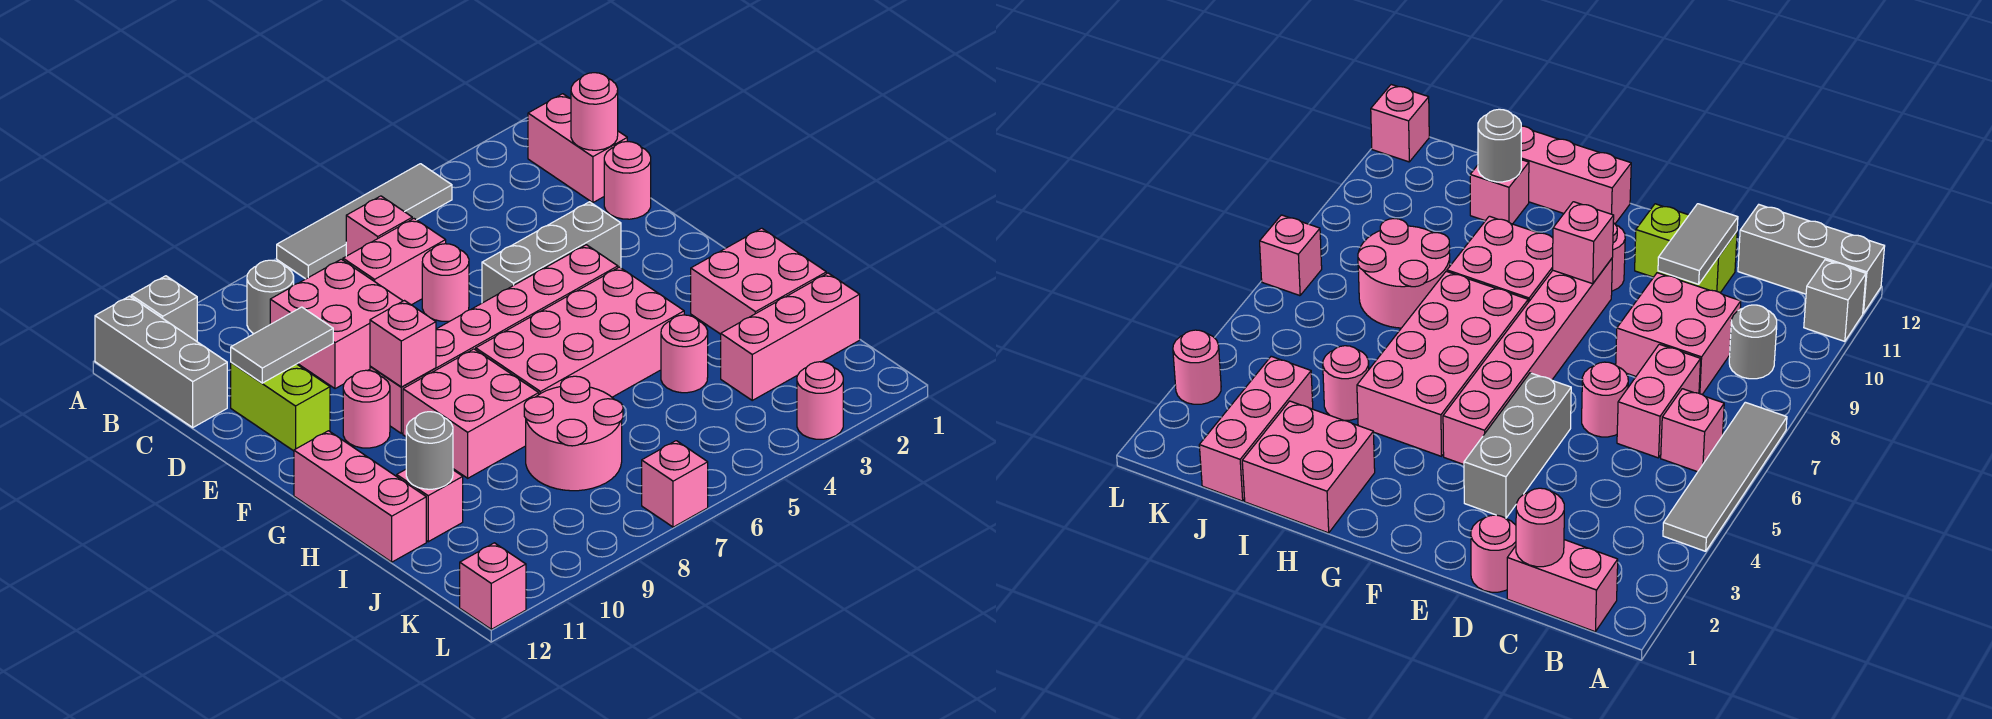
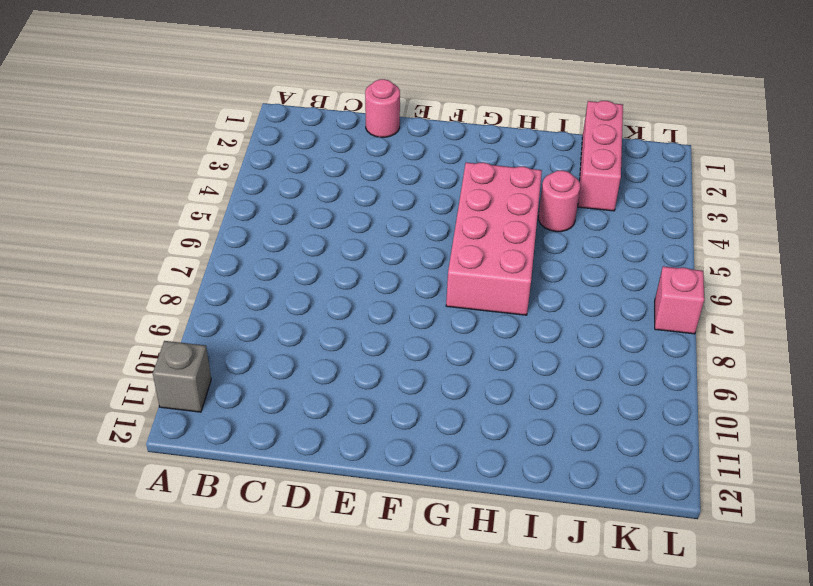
none -> grey 1x4 tile [277,164,452,279]
none -> grey 1x3 brick [95,296,227,427]
none -> pink 1x2 brick [528,94,627,203]

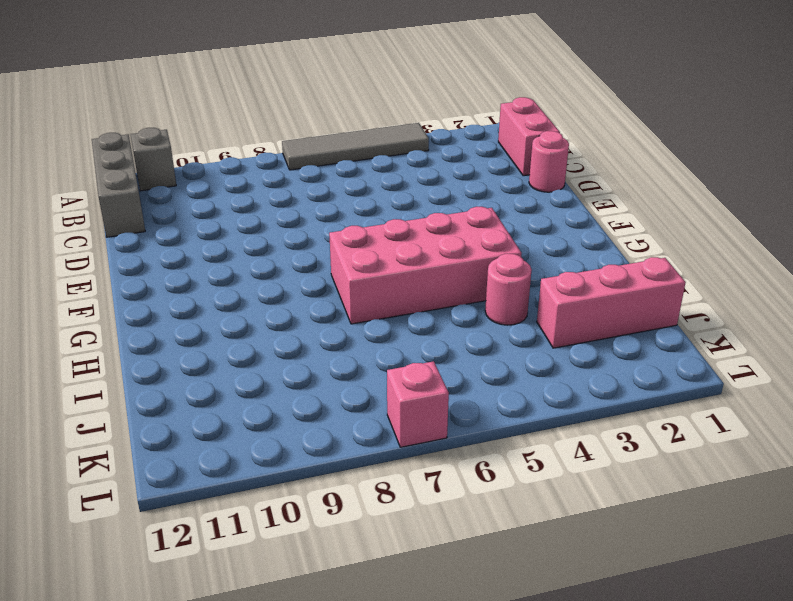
none -> pink 1x1 brick [346,196,412,256]
none -> grey 1x1 round brick [247,260,294,334]
none -> pink 1x2 brick [343,219,446,305]

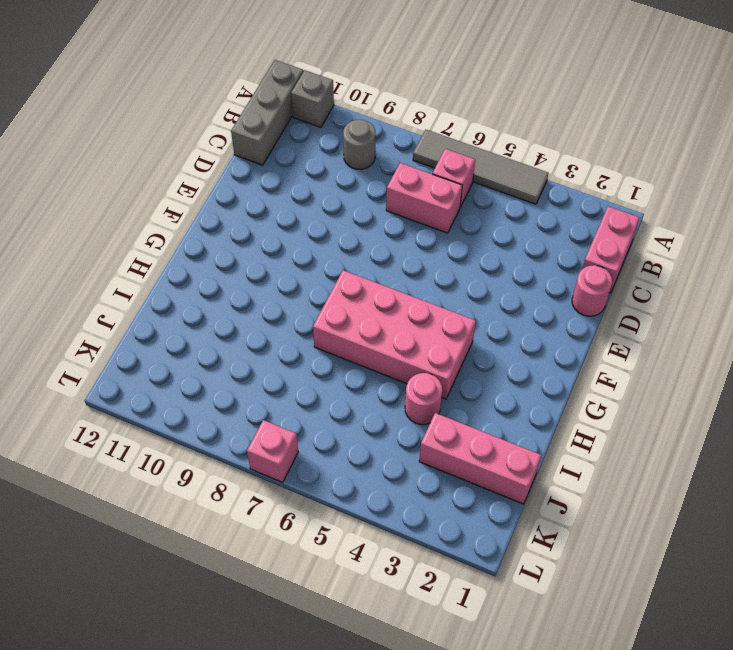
none -> pink 2x2 brick [270,259,402,389]
none -> pink 1x1 round brick [422,244,469,321]
none -> lime 1x2 brick [231,362,330,451]

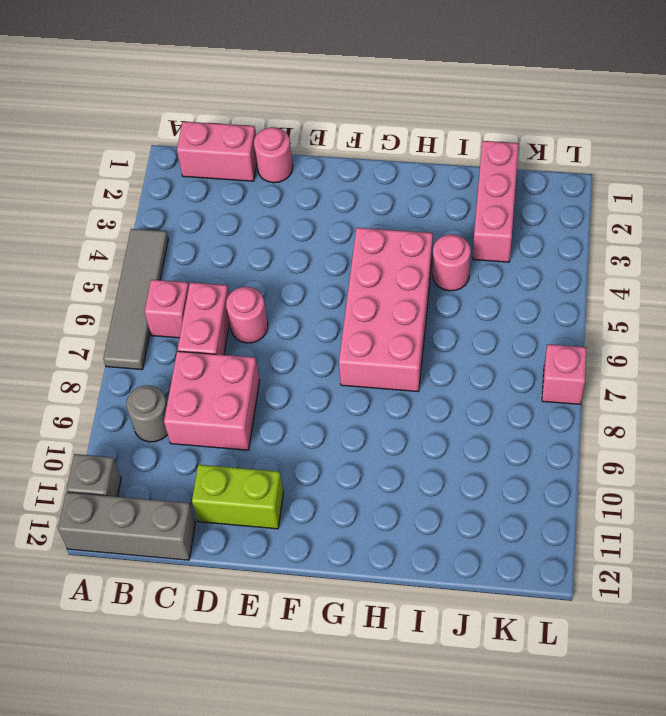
none -> grey 1x3 brick [482,202,621,303]
none -> pink 1x6 brick [370,245,618,433]
none -> pink 1x1 round brick [343,370,390,448]

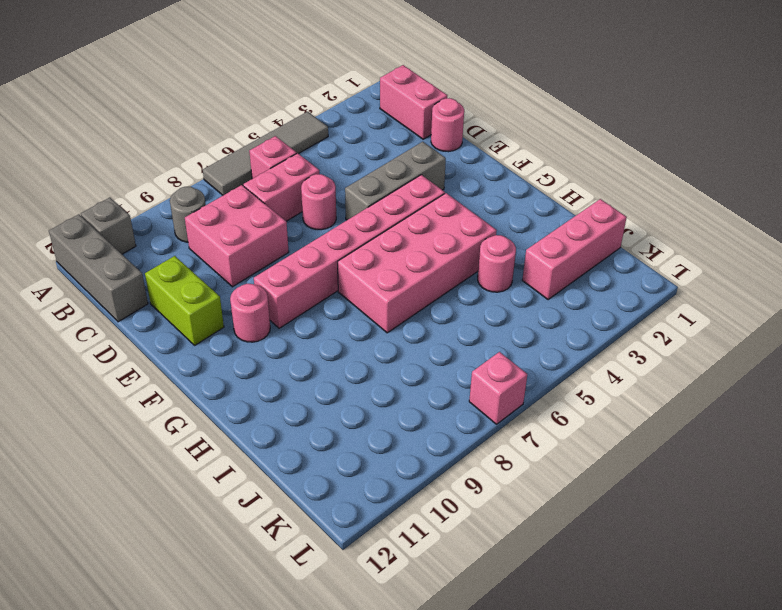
none -> pink 2x2 brick [403,349,539,478]
none -> pink 1x3 brick [294,431,426,562]
none -> pink 2x2 brick [691,228,826,334]

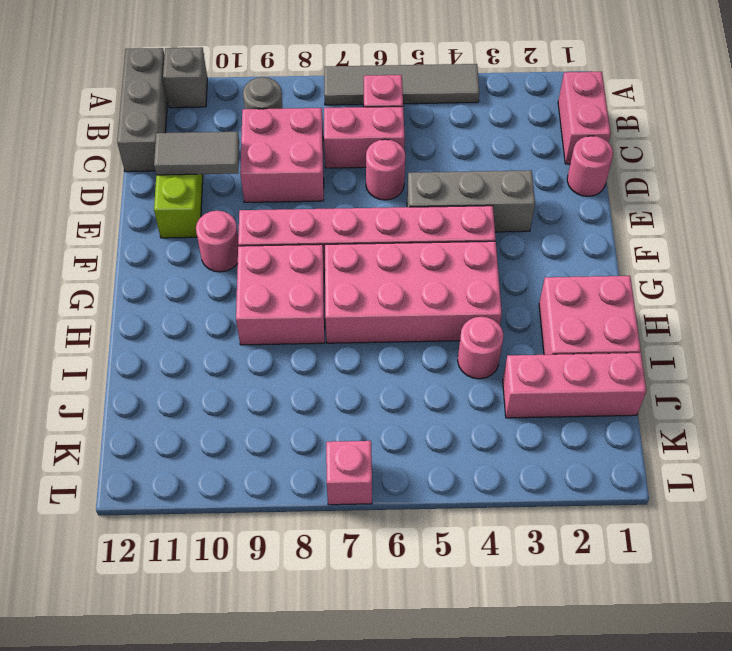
none -> pink 1x3 brick [294,431,426,562]
none -> pink 2x2 round brick [524,376,623,491]
none -> pink 1x1 brick [397,469,463,542]

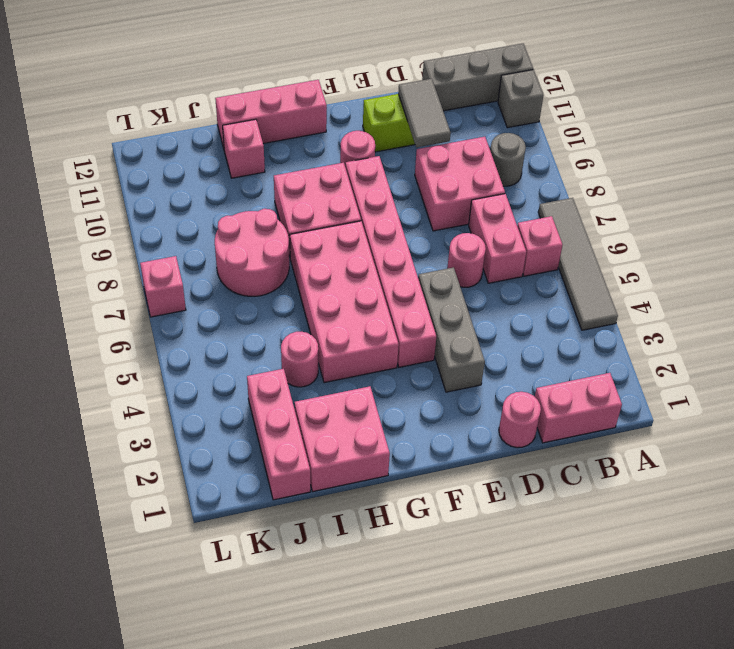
none -> pink 1x1 round brick [797,362,843,439]
none -> pink 1x1 brick [460,543,526,629]
none -> pink 1x1 round brick [571,73,618,150]

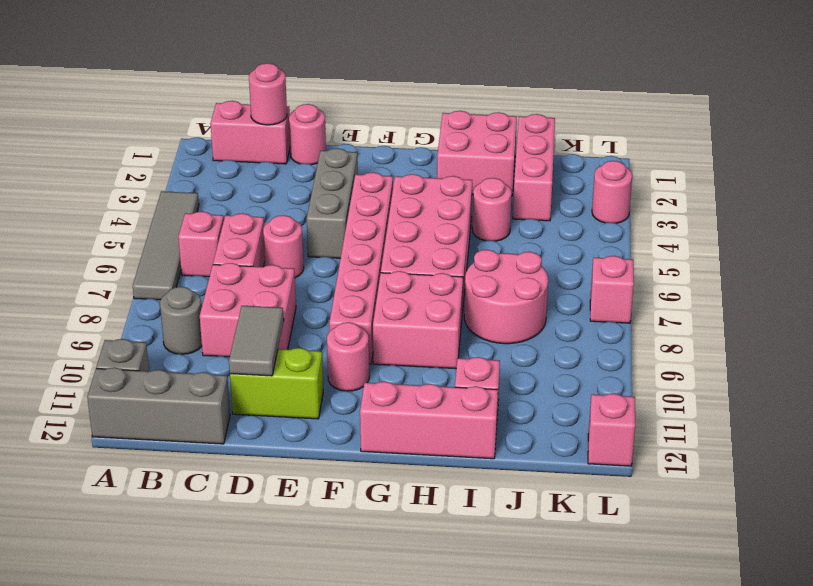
none -> pink 1x1 brick [370,301,436,387]
none -> grey 1x1 round brick [406,412,453,489]

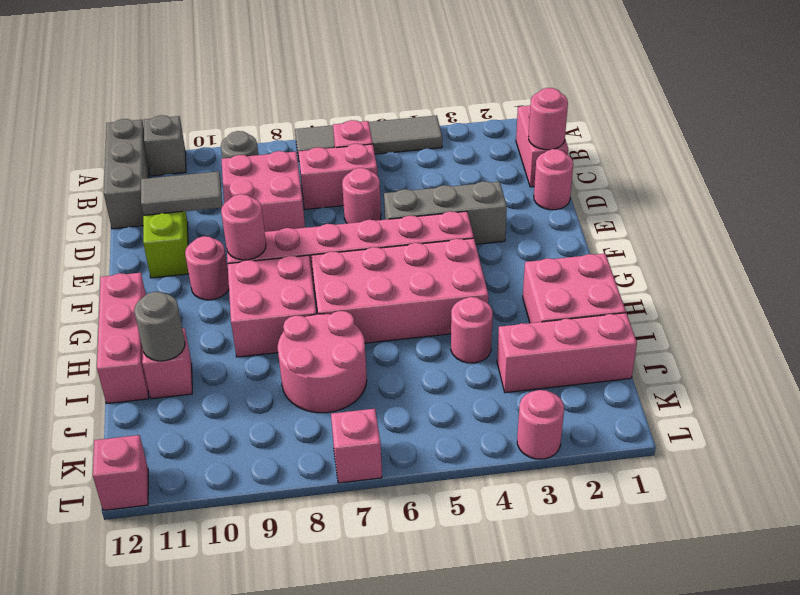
pink 1x1 round brick [221,194,266,260] -> pink 1x1 brick [370,301,436,387]

